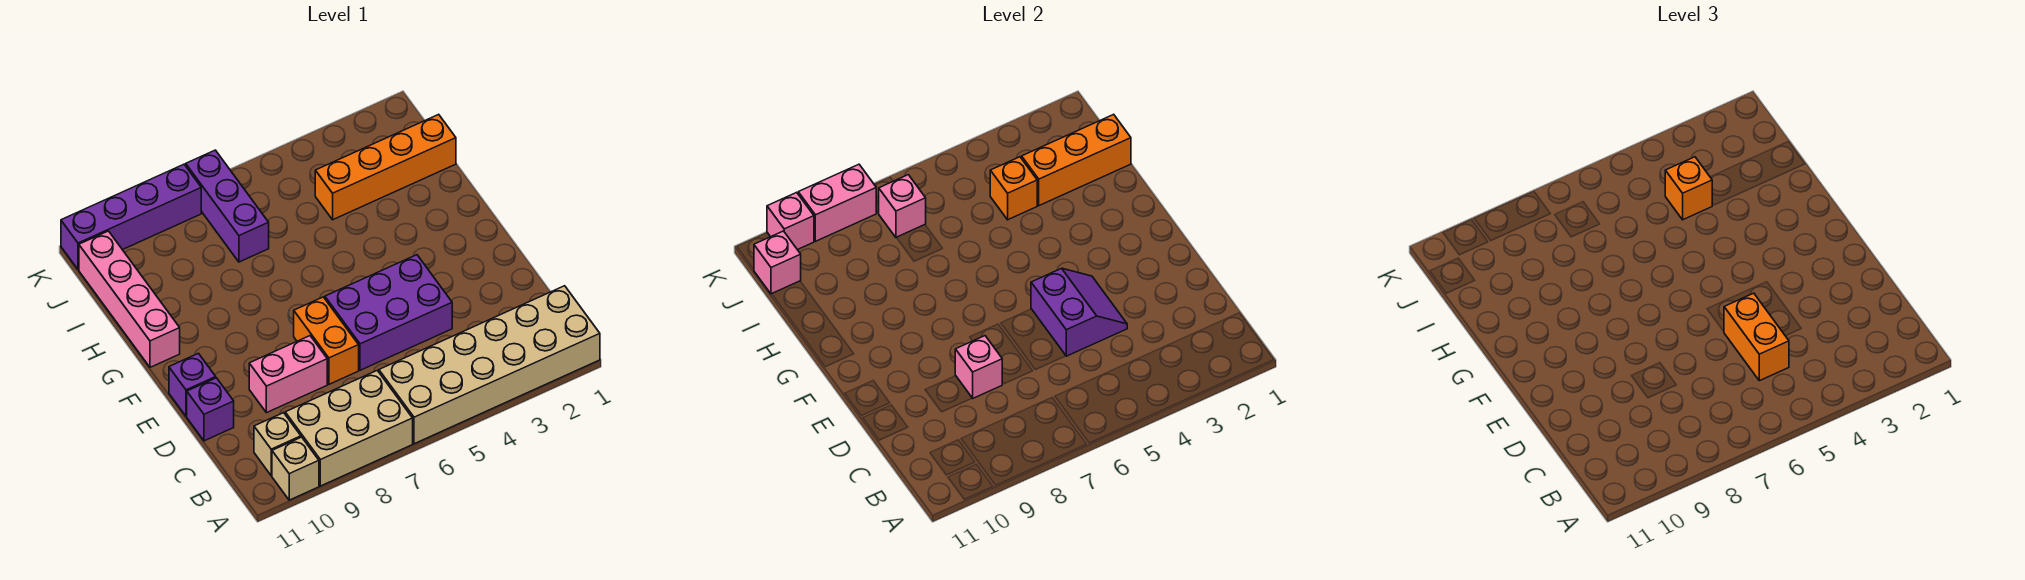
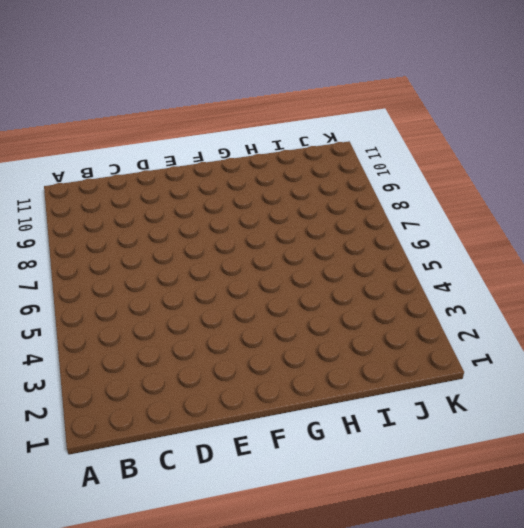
none -> tan 2x6 brick [379,286,600,444]
none -> tan 2x3 brick [285,370,413,486]
none -> tan 1x1 brick [272,437,319,500]

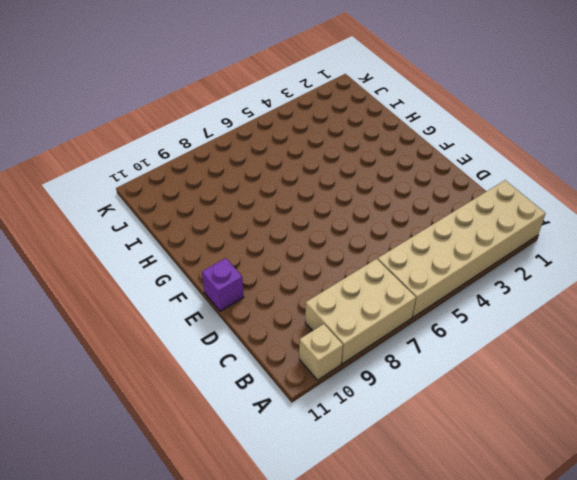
none -> tan 1x1 brick [254,413,301,476]
none -> purple 2x3 brick [325,255,452,370]
none -> orange 1x2 brick [294,297,359,384]

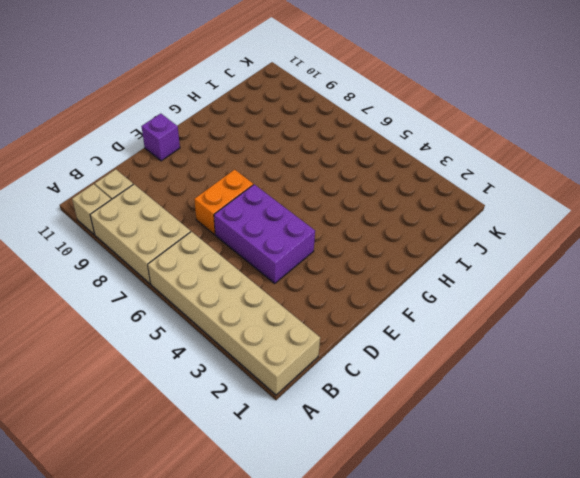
none -> pink 1x2 brick [249,336,327,413]
none -> purple 1x1 brick [187,378,234,441]
none -> pink 1x4 brick [79,231,180,367]

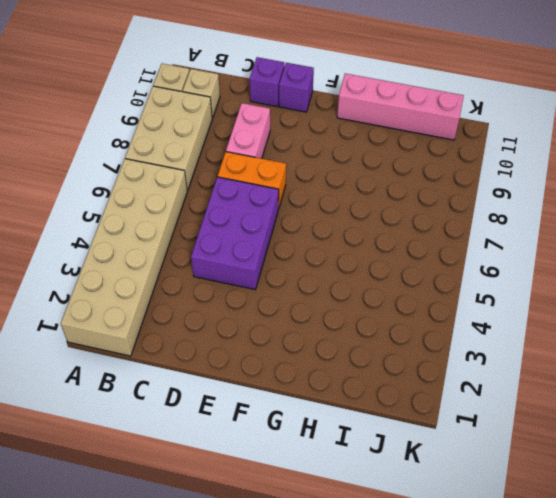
none -> orange 1x4 brick [315,114,456,220]
none -> purple 1x3 brick [186,150,269,262]
none -> purple 1x4 brick [61,164,201,270]

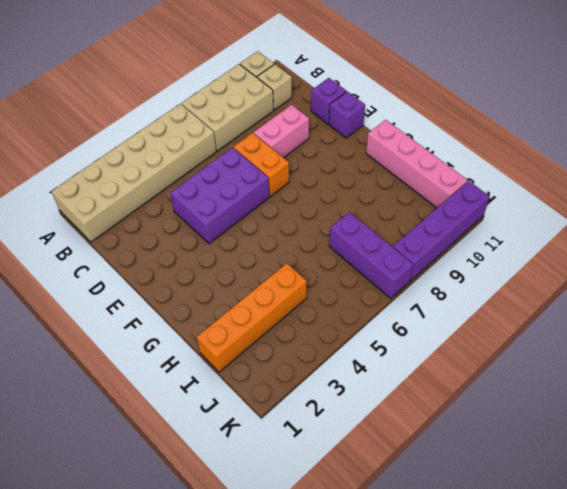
none -> purple 2x2 slope [1031,268,1127,356]
none -> pink 1x1 brick [955,336,1002,398]
none -> orange 1x3 brick [1022,114,1131,206]

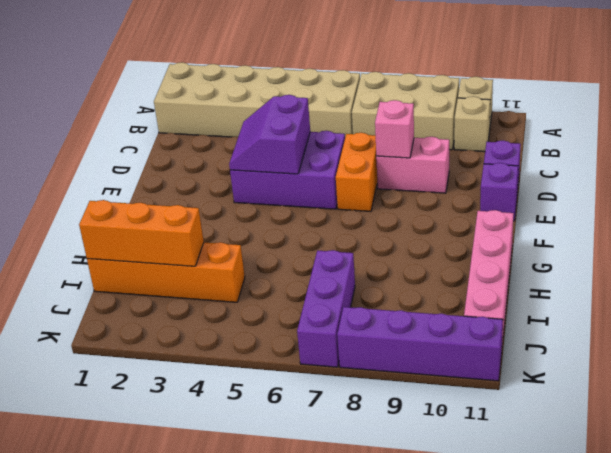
none -> orange 1x1 brick [990,157,1037,220]
none -> pink 1x1 brick [879,175,926,237]
none -> pink 1x1 brick [754,231,801,294]

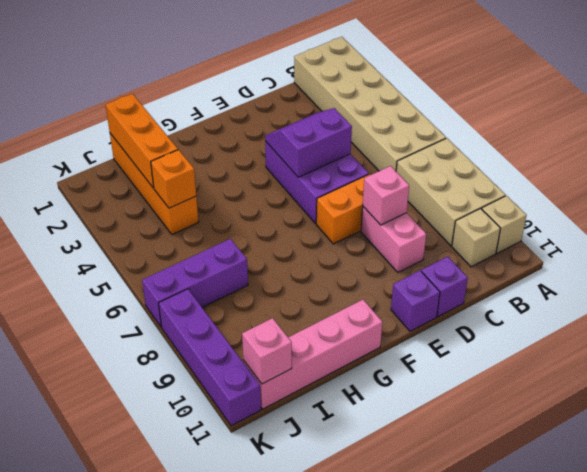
none -> pink 1x1 brick [879,175,926,237]
none -> pink 1x2 brick [798,164,876,241]
none -> pink 1x1 brick [767,192,814,250]

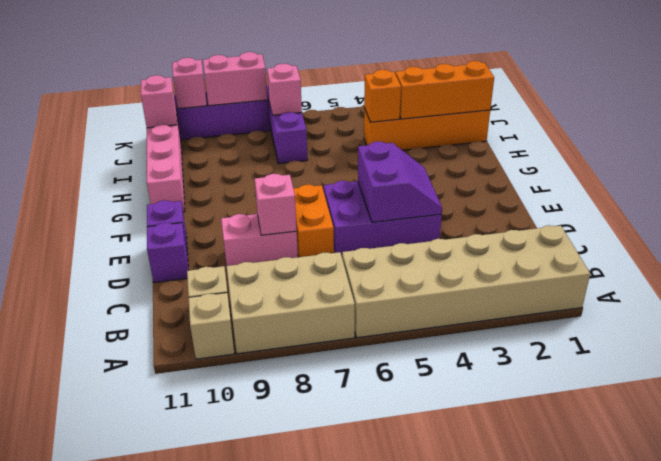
none -> orange 1x2 brick [1724,293,1789,381]
none -> orange 1x1 brick [1665,157,1712,220]

